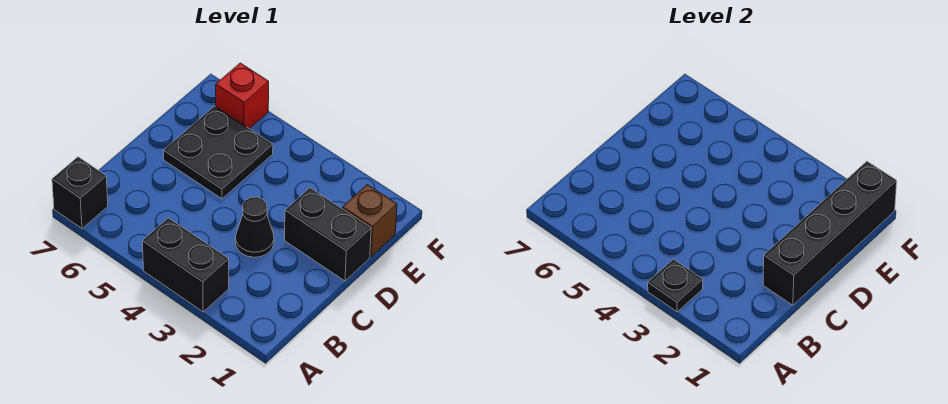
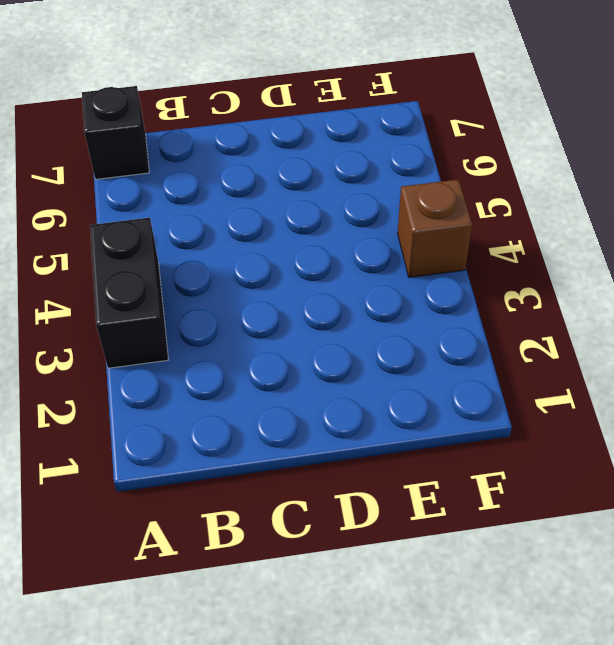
brown 1x1 brick [397,179,472,278] -> brown 1x1 brick moved to [342,185,397,257]
none -> black 1x1 cone [235,197,274,257]
none -> black 1x2 brick [285,188,371,281]

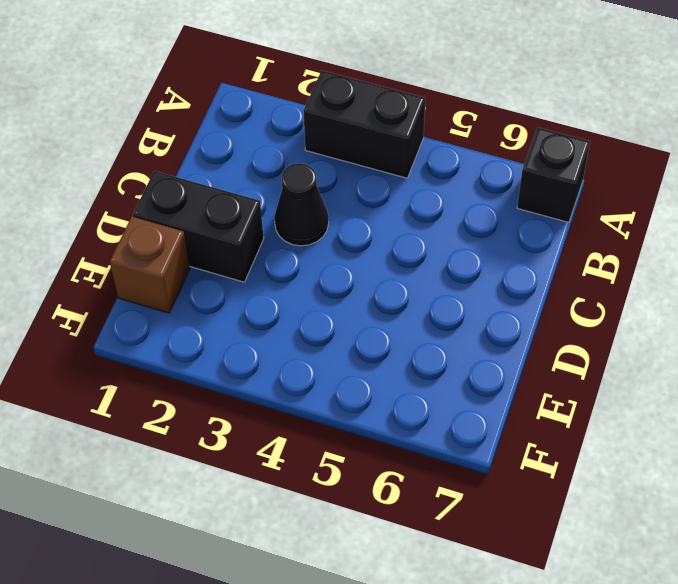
none -> black 2x2 plate [164,106,273,199]
none -> red 1x1 brick [216,63,269,129]

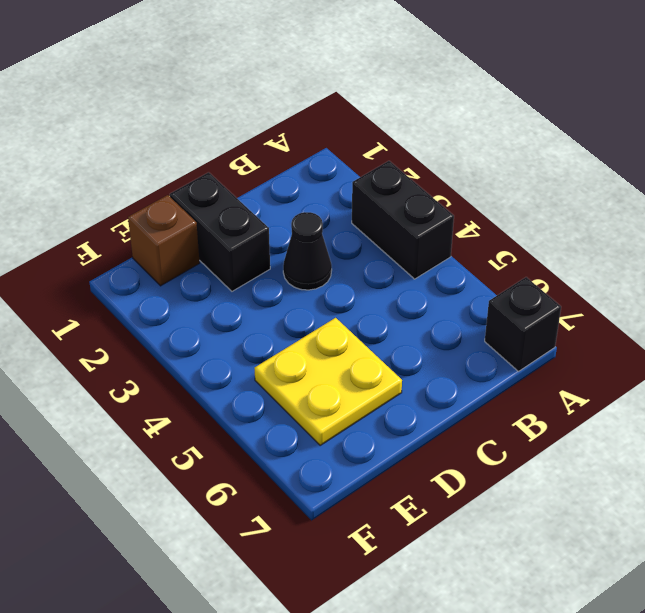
yellow 2x2 plate [255,318,402,445] -> black 2x2 plate [164,106,273,199]
none -> red 1x1 brick [216,63,269,129]
none -> black 1x1 plate [648,259,703,312]

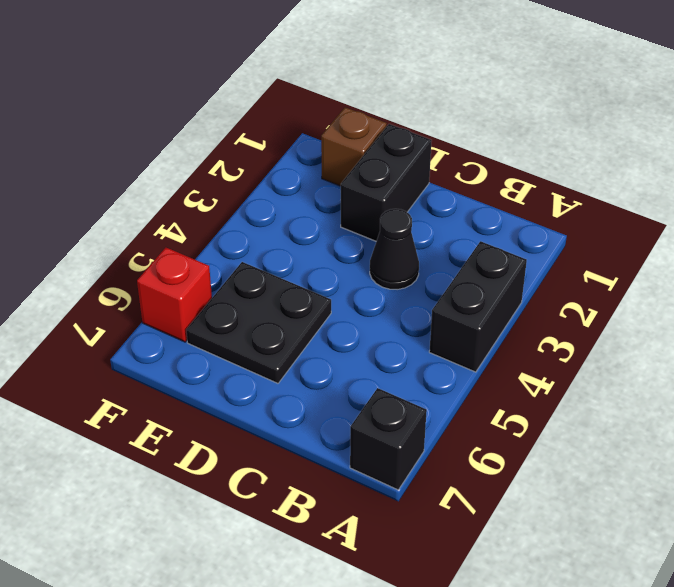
none -> black 1x1 plate [648,259,703,312]
none -> black 1x4 brick [763,161,897,305]

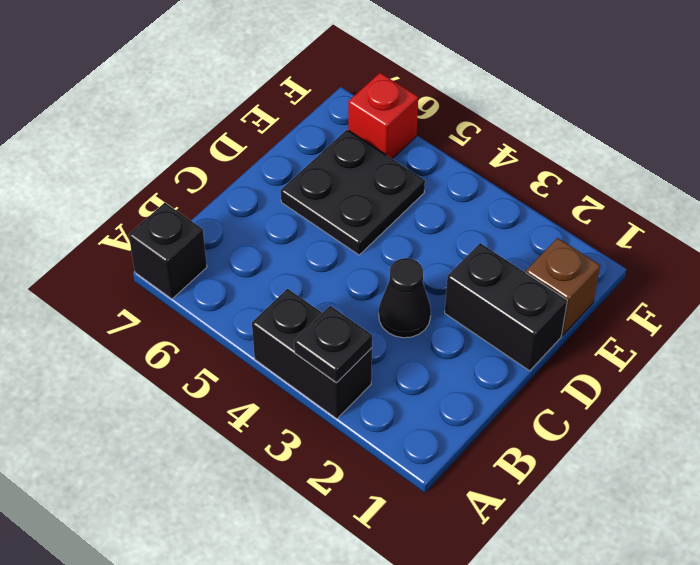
none -> black 1x4 brick [763,161,897,305]

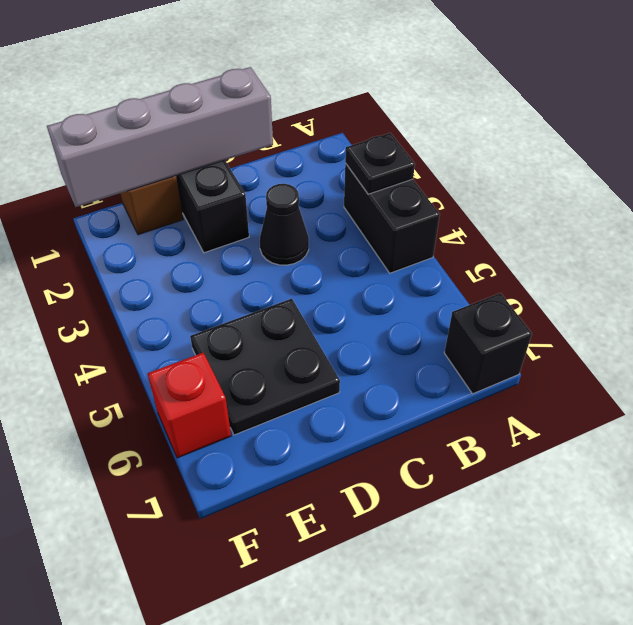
grey 1x4 brick [47,67,273,207] -> black 1x4 brick [763,161,897,305]

